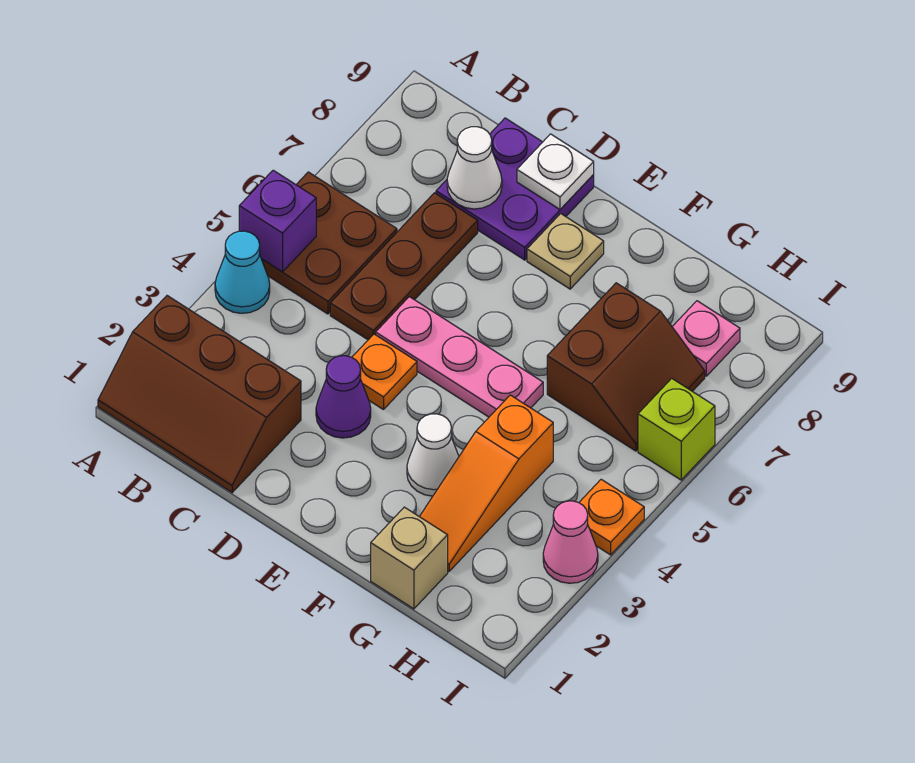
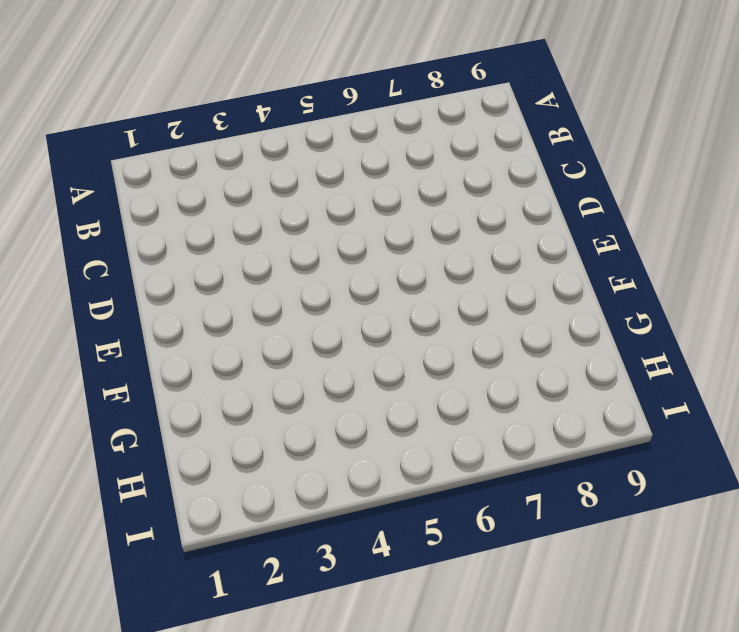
none -> brown 2x3 slope [98,296,301,493]
none -> cyan 1x1 cone [215,231,270,313]
none -> brown 2x2 plate [262,172,397,314]

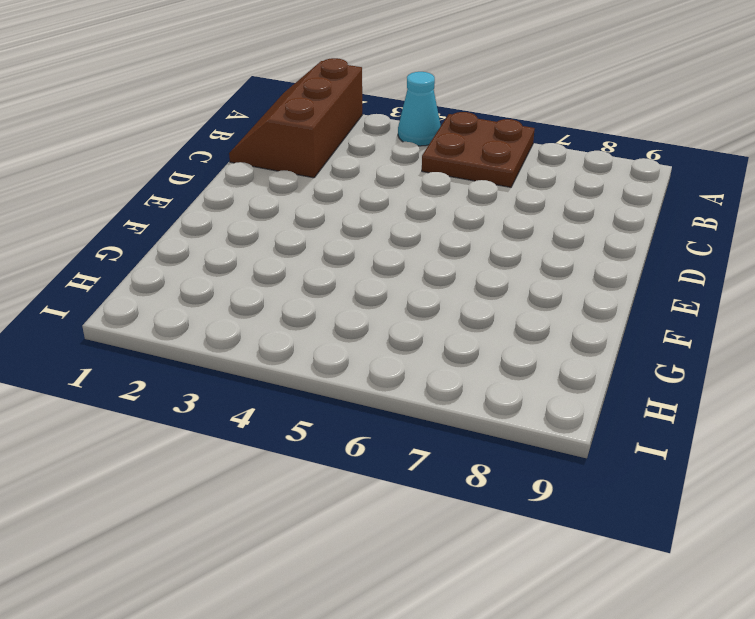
none -> brown 1x3 plate [330,193,478,340]
none -> purple 2x2 plate [436,118,594,260]
none -> purple 1x1 cone [316,356,371,438]

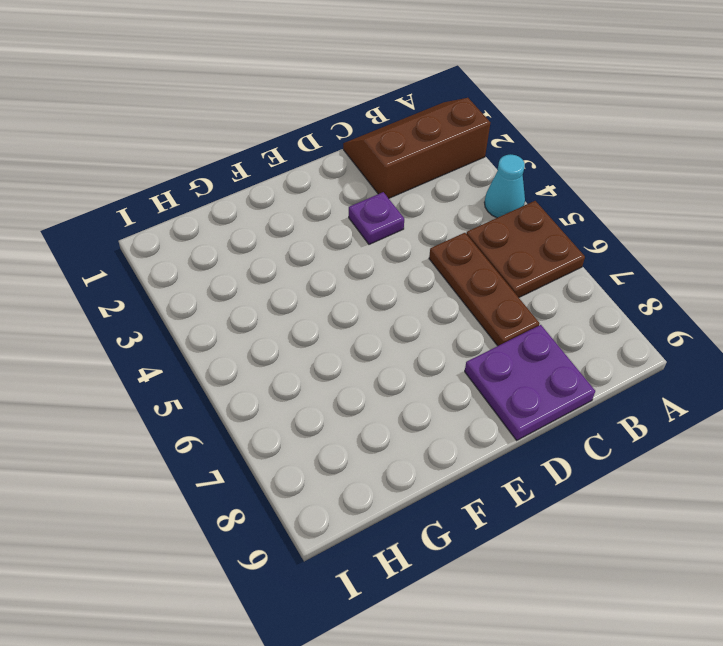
purple 1x1 plate [349,192,404,244] -> purple 1x1 cone [316,356,371,438]
none -> orange 1x1 plate [352,334,417,410]
none -> pink 1x3 plate [376,297,543,417]
none -> tan 1x1 plate [527,214,604,289]

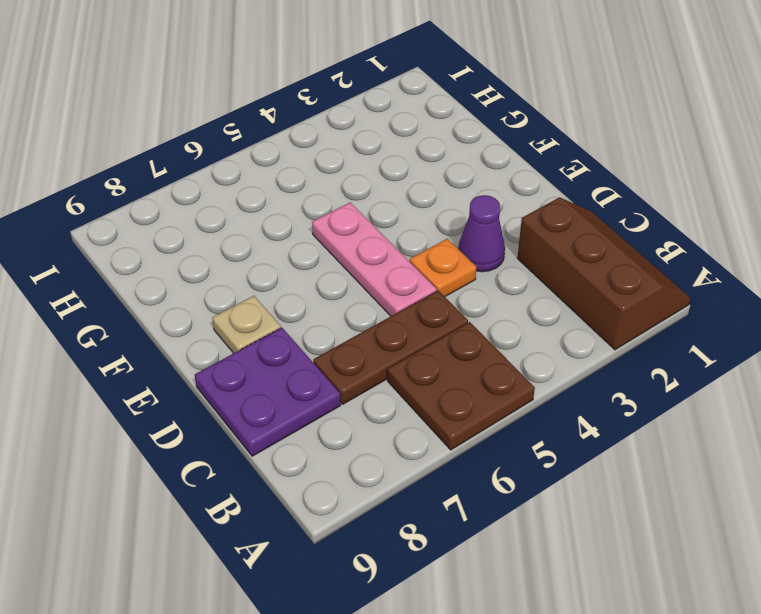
none -> cyan 1x1 cone [215,231,270,313]
none -> white 1x1 cone [407,414,459,496]
none -> tan 1x1 brick [371,507,448,609]

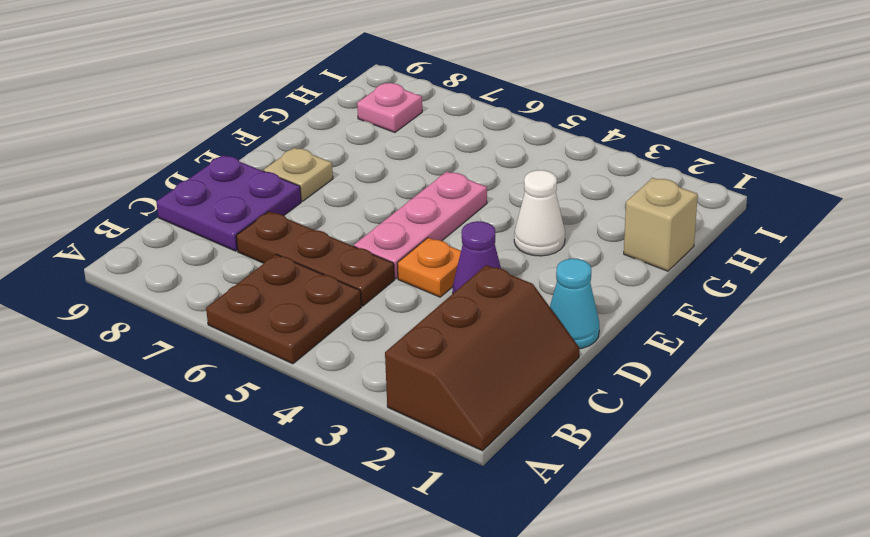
cyan 1x1 cone [550,259,599,349] -> cyan 1x1 cone moved to [215,231,270,313]
none -> orange 1x3 slope [419,395,553,571]
none -> brown 2x2 slope [547,283,705,451]
none -> pink 1x1 cone [543,501,598,583]

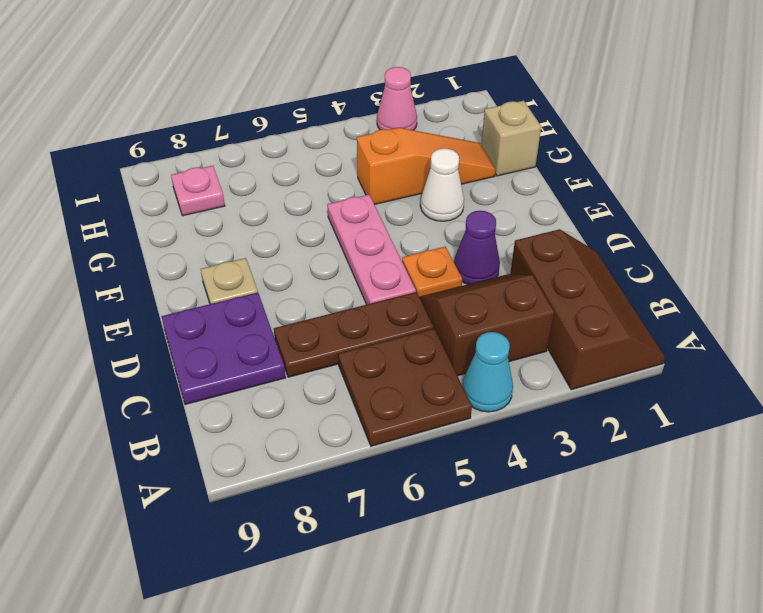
brown 2x2 slope [419,274,554,376] -> brown 2x2 slope moved to [547,283,705,451]
none -> orange 1x1 plate [579,479,644,555]
none -> lime 1x1 brick [638,378,715,480]
none -> purple 1x1 brick [239,170,316,272]

